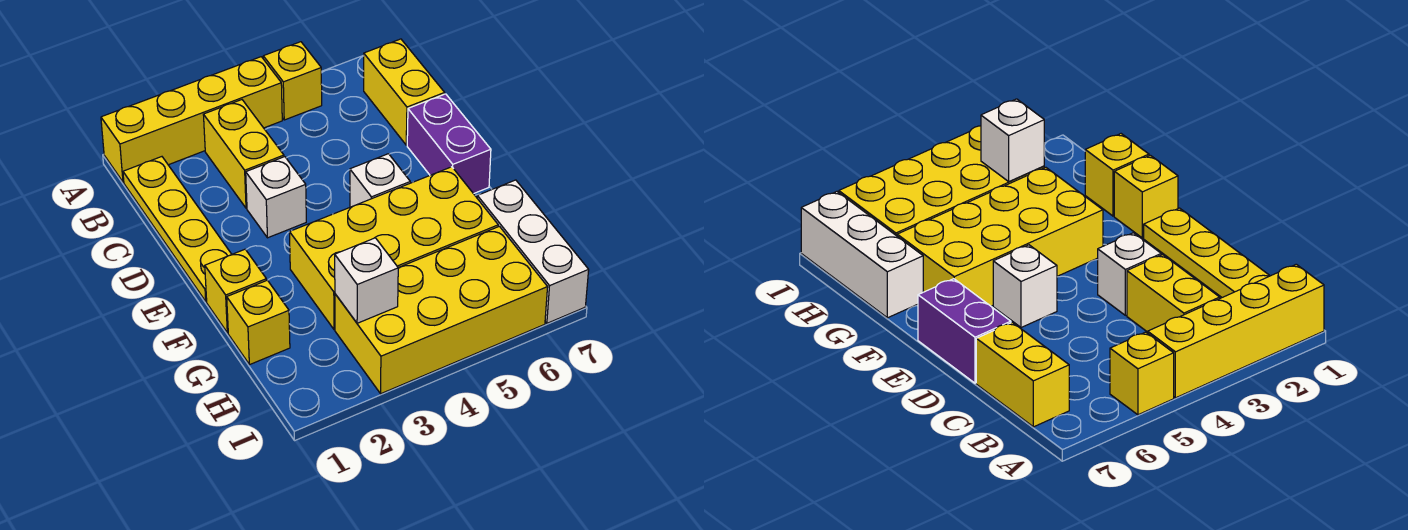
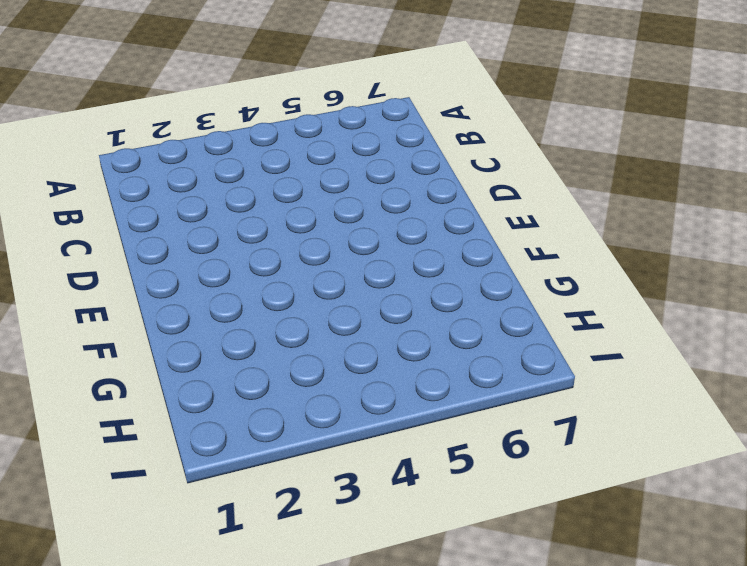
none -> yellow 1x4 brick [101,57,282,182]
none -> yellow 1x1 brick [263,42,322,120]
none -> yellow 1x4 plate [123,157,232,301]

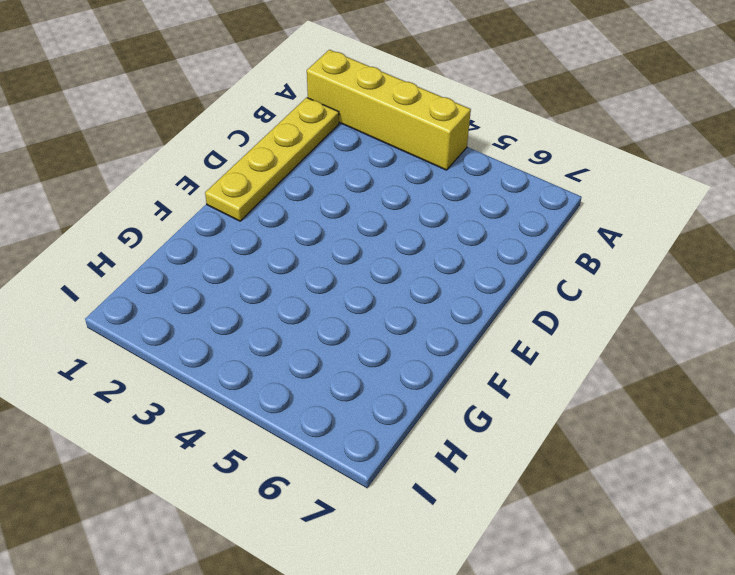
none -> yellow 1x1 brick [263,42,322,120]
none -> yellow 1x2 brick [203,100,284,208]
none -> yellow 1x2 brick [364,39,445,145]

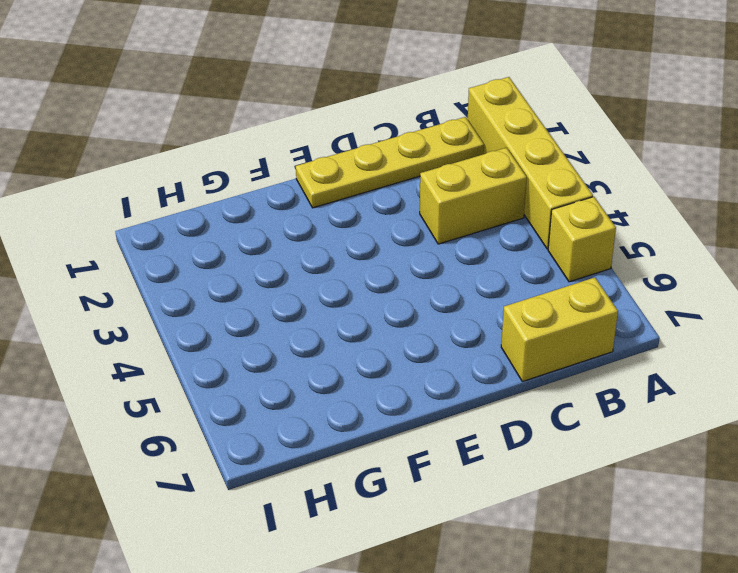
none -> white 1x1 brick [246,157,306,238]
none -> purple 1x2 brick [407,94,491,194]
none -> white 1x1 brick [350,154,410,207]

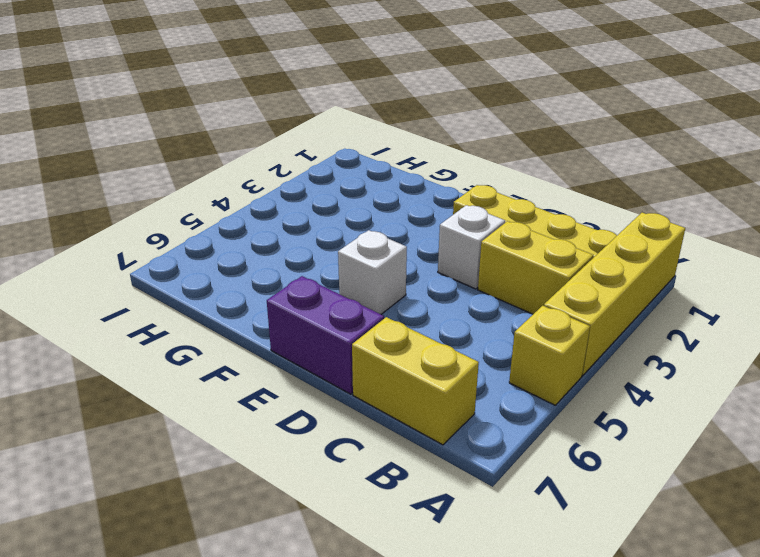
none -> yellow 1x1 brick [205,249,266,333]
none -> yellow 2x4 brick [290,167,498,330]
none -> yellow 1x1 brick [227,280,290,365]

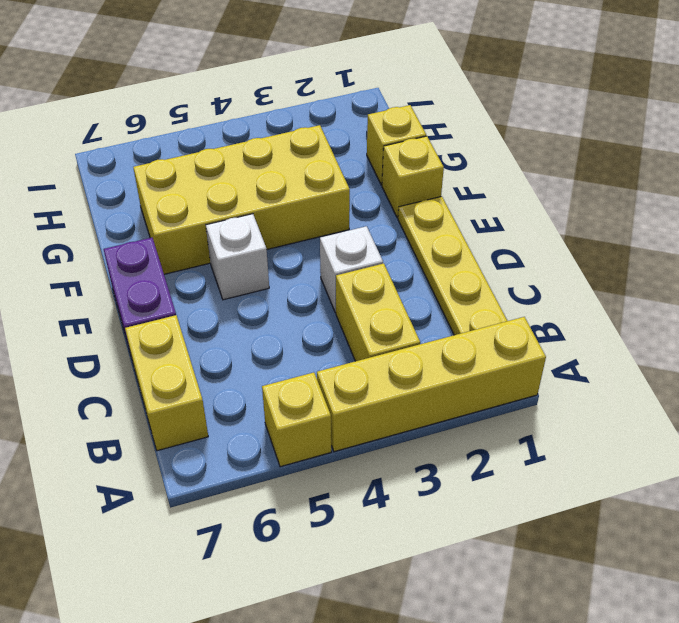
none -> white 1x3 brick [477,180,589,323]
none -> yellow 2x4 brick [335,226,548,394]
none -> white 1x1 brick [335,238,398,323]

